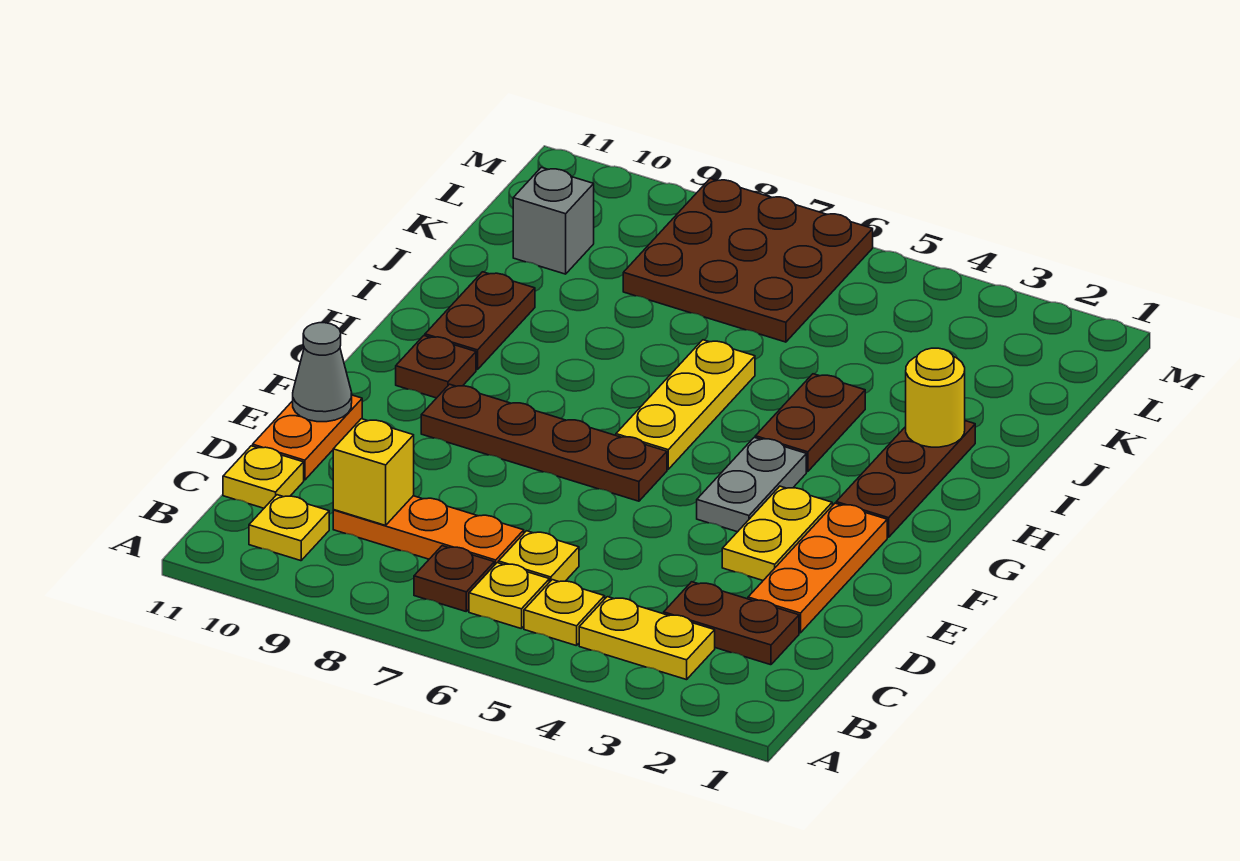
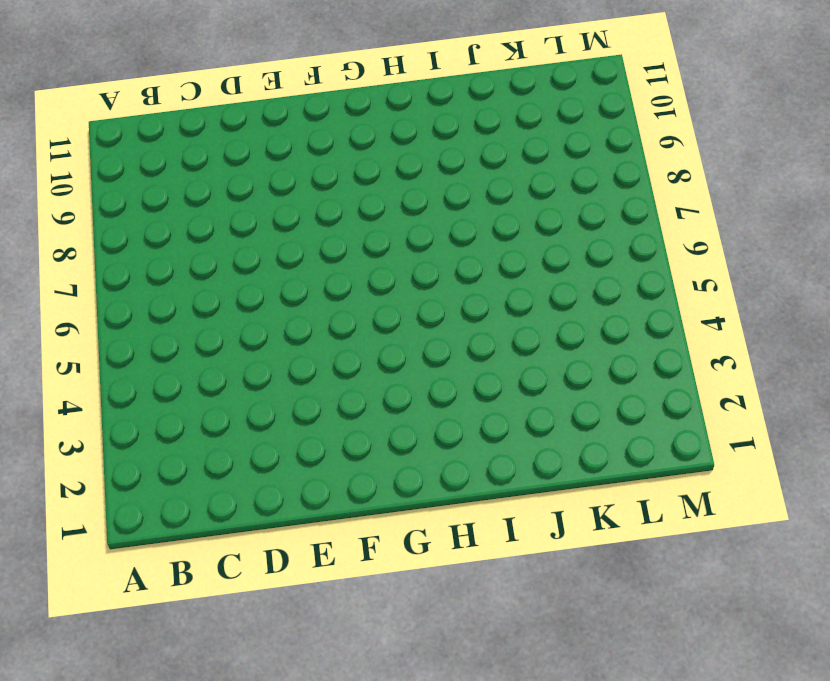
none -> yellow 1x2 plate [579,597,715,680]
none -> yellow 1x1 plate [524,580,605,646]
none -> yellow 1x1 plate [469,563,549,629]

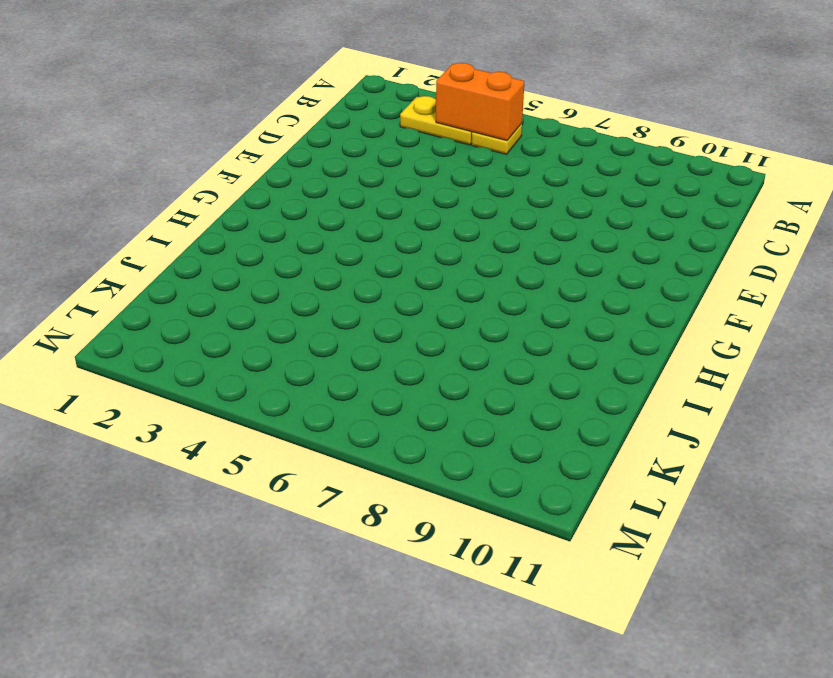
orange 1x2 brick [436,63,524,141] -> none
none -> yellow 1x1 plate [469,563,549,629]
none -> brown 1x1 plate [414,546,494,611]
none -> yellow 1x1 plate [249,495,329,561]

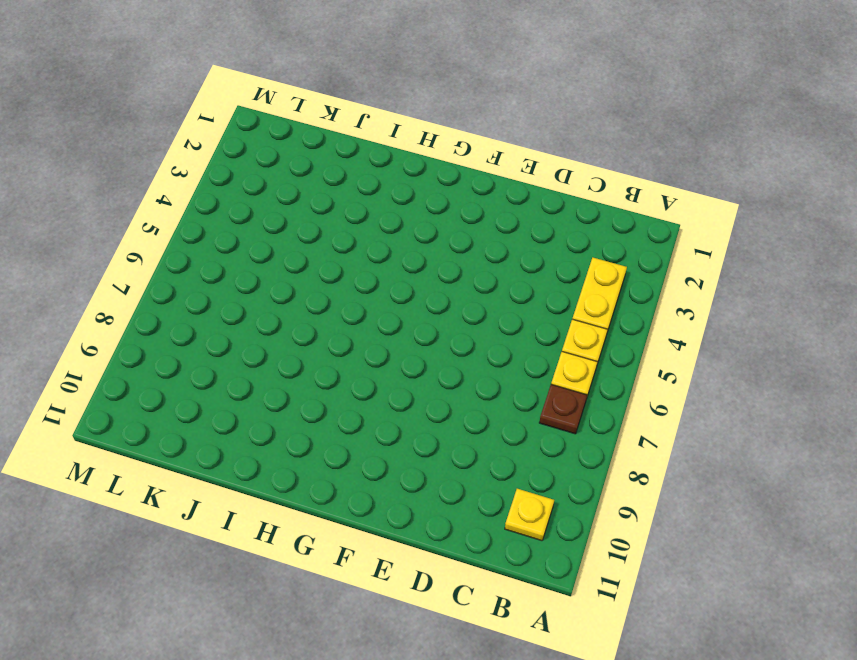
none -> brown 1x2 plate [664,582,799,665]
none -> yellow 1x1 plate [498,531,579,582]
none -> orange 1x3 plate [333,496,524,565]

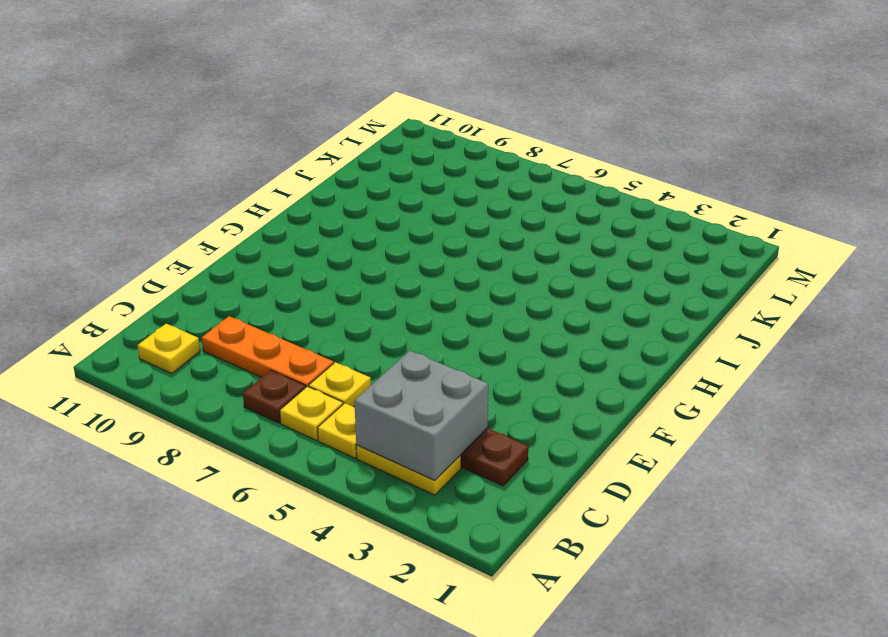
grey 2x2 brick [354,351,488,480] -> none
none -> yellow 1x1 plate [223,446,304,508]
none -> orange 1x3 plate [748,503,887,633]
none -> orange 1x2 plate [253,395,362,480]

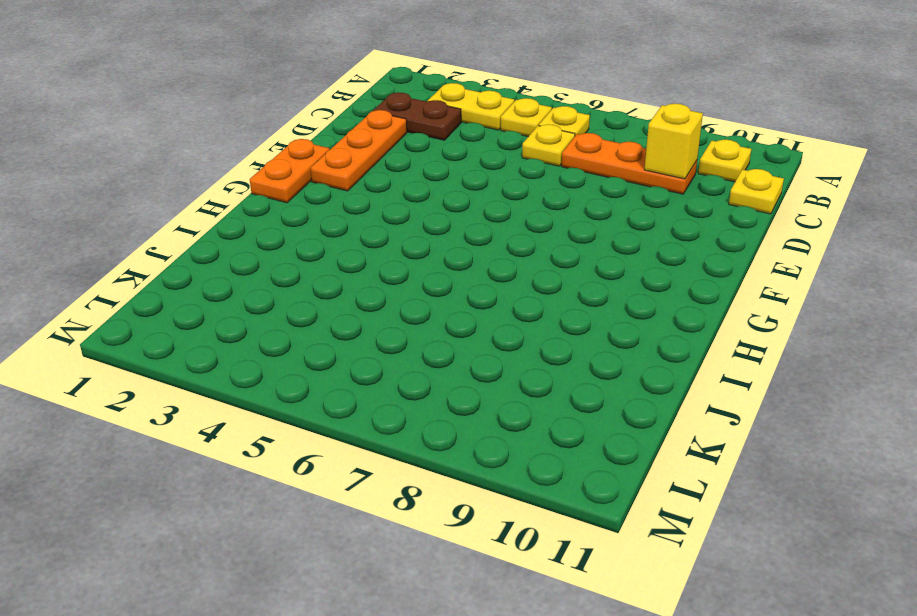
orange 1x2 plate [250,139,330,203] -> orange 1x2 plate moved to [253,395,362,480]
none -> brown 1x1 plate [414,546,494,611]
none -> yellow 1x2 plate [722,486,832,580]
none -> grey 1x2 plate [697,437,806,532]

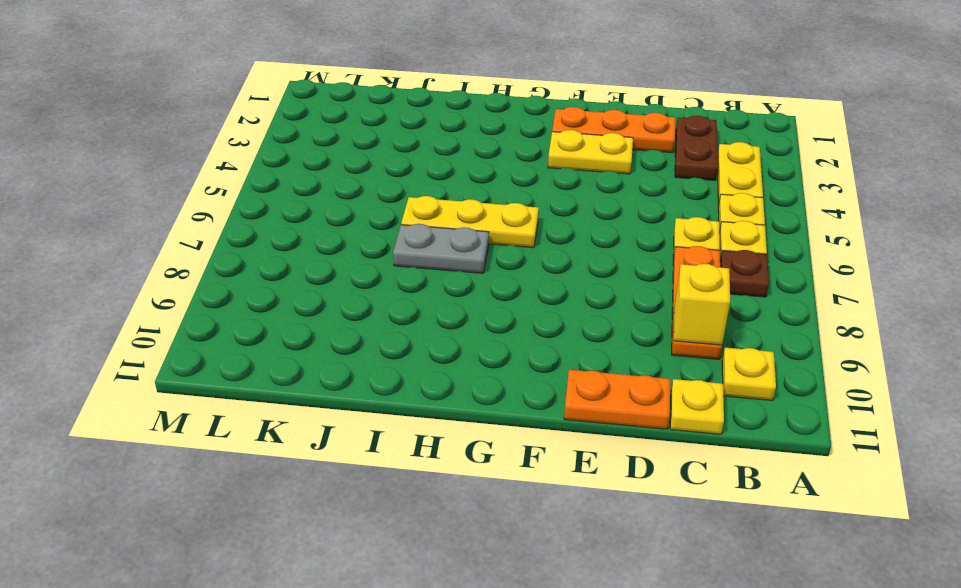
grey 1x2 plate [393,224,489,273] -> grey 1x2 plate moved to [697,437,806,532]
none -> brown 1x4 plate [421,384,667,501]
none -> brown 1x3 plate [836,421,975,537]
none -> brown 1x1 plate [396,336,476,398]

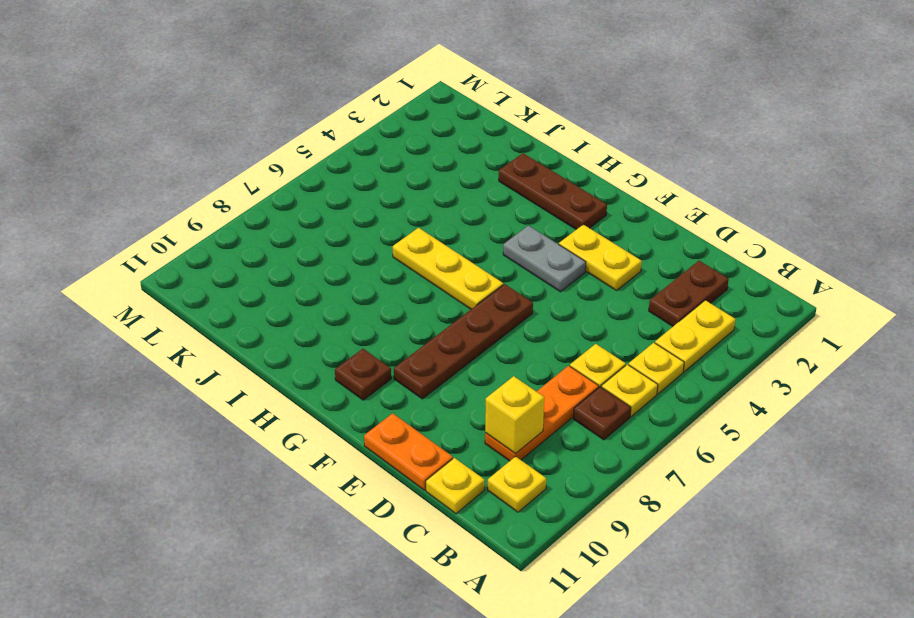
none -> orange 1x3 plate [748,503,887,633]
none -> brown 1x2 plate [755,374,865,472]
none -> brown 1x2 plate [425,272,535,370]

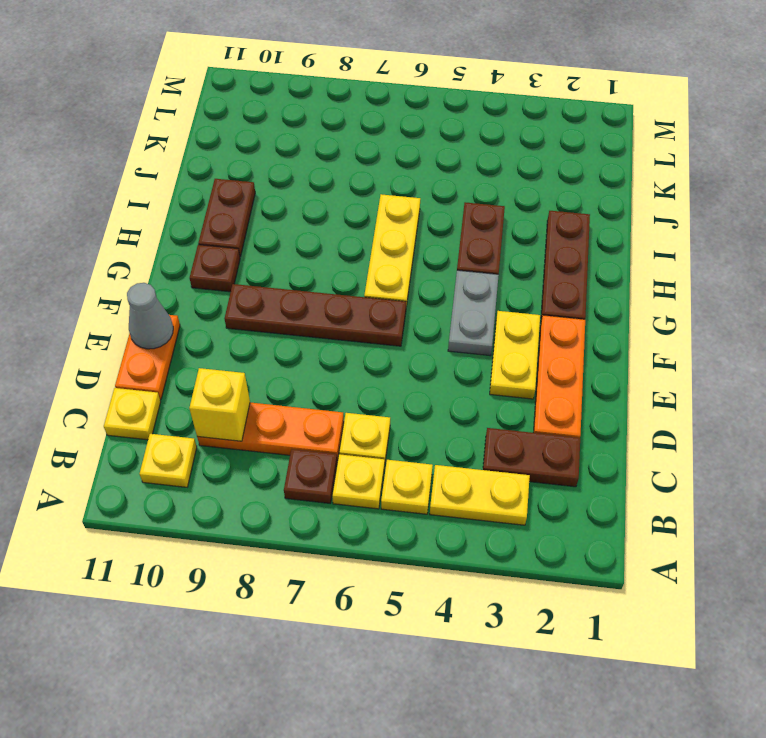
none -> brown 3x3 plate [623,178,873,342]
none -> grey 1x1 brick [513,167,594,274]
none -> yellow 1x1 round brick [906,348,965,447]

